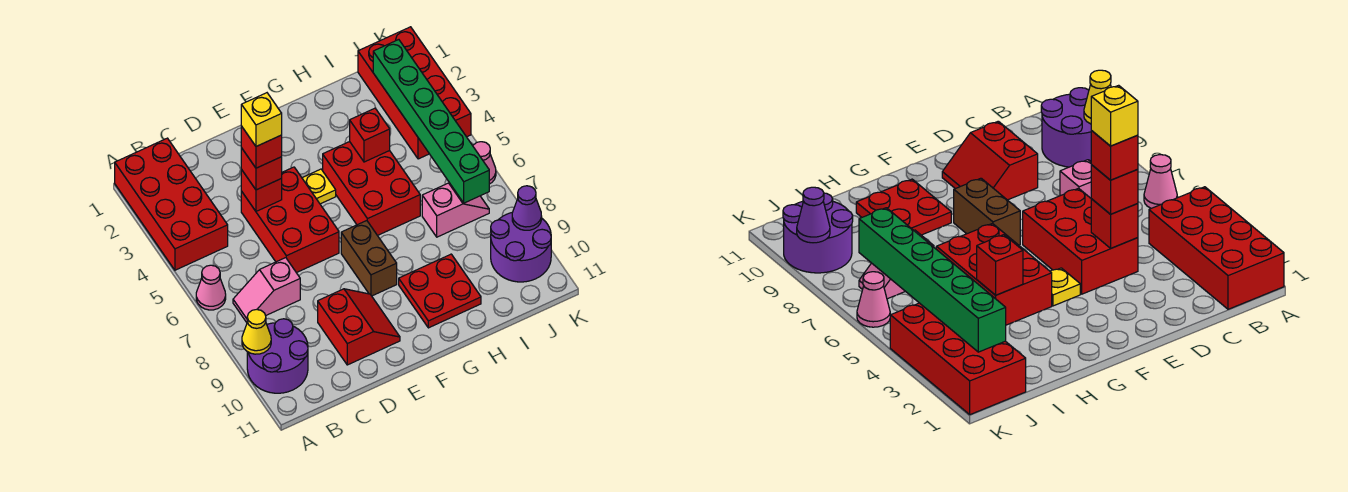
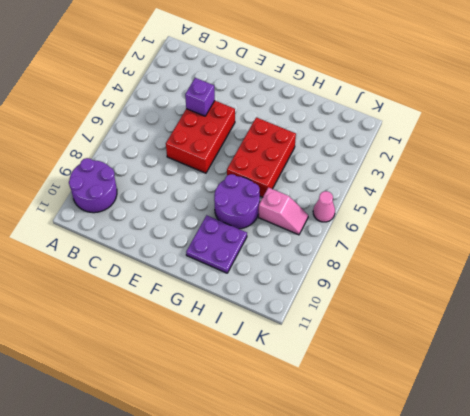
purple 1x1 brick [185,78,215,116] -> red 1x1 brick [241,170,282,211]
purple 2x2 round brick [214,174,260,229] -> purple 2x2 round brick moved to [491,213,551,282]
purple 2x2 plate [186,215,247,273] -> red 2x2 plate [399,254,481,328]
none -> red 2x4 brick [115,138,228,270]
none -> pink 1x1 cone [196,265,226,310]
none -> pink 1x2 slope [233,258,300,322]

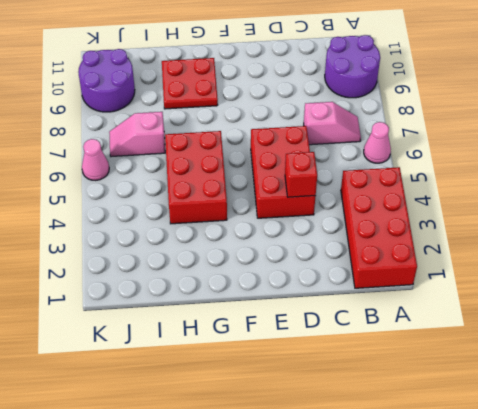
none -> red 2x2 slope [318,289,400,365]
none -> yellow 1x1 plate [302,169,336,204]
none -> brown 1x2 brick [341,221,397,296]

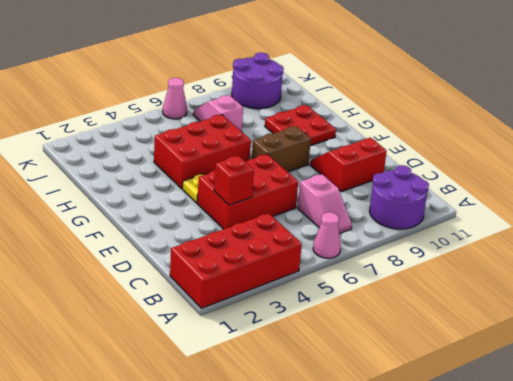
none -> red 2x4 brick [358,27,471,159]
none -> yellow 1x1 cone [242,309,271,354]
none -> red 1x1 brick [350,108,390,162]

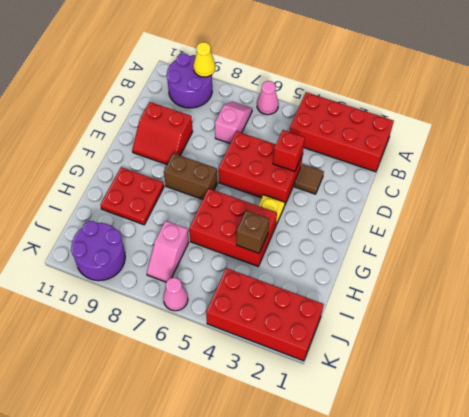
brown 1x1 tile [294,165,324,194] -> none
brown 1x1 brick [236,211,269,253] -> red 1x1 brick [350,108,390,162]
none -> green 1x6 brick [373,40,489,203]
none -> purple 1x1 cone [512,186,542,230]
none -> red 1x1 brick [241,148,282,190]

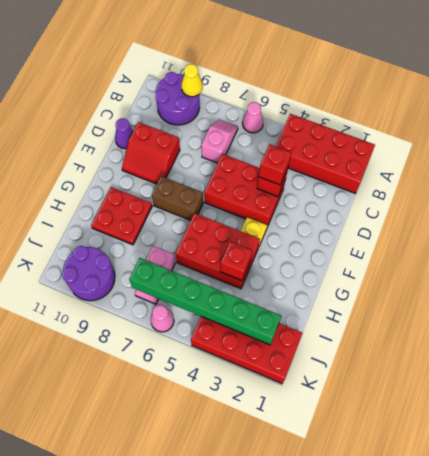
purple 1x1 cone [115,118,133,149] -> purple 1x1 cone moved to [512,186,542,230]
none -> red 1x1 brick [241,126,282,168]
none -> yellow 1x1 brick [241,93,282,146]

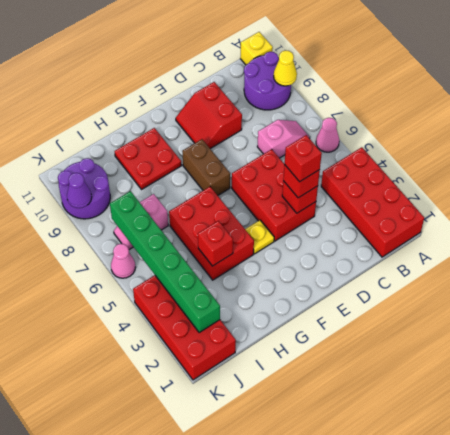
yellow 1x1 brick [240,32,273,65] -> yellow 1x1 brick moved to [241,93,282,146]

